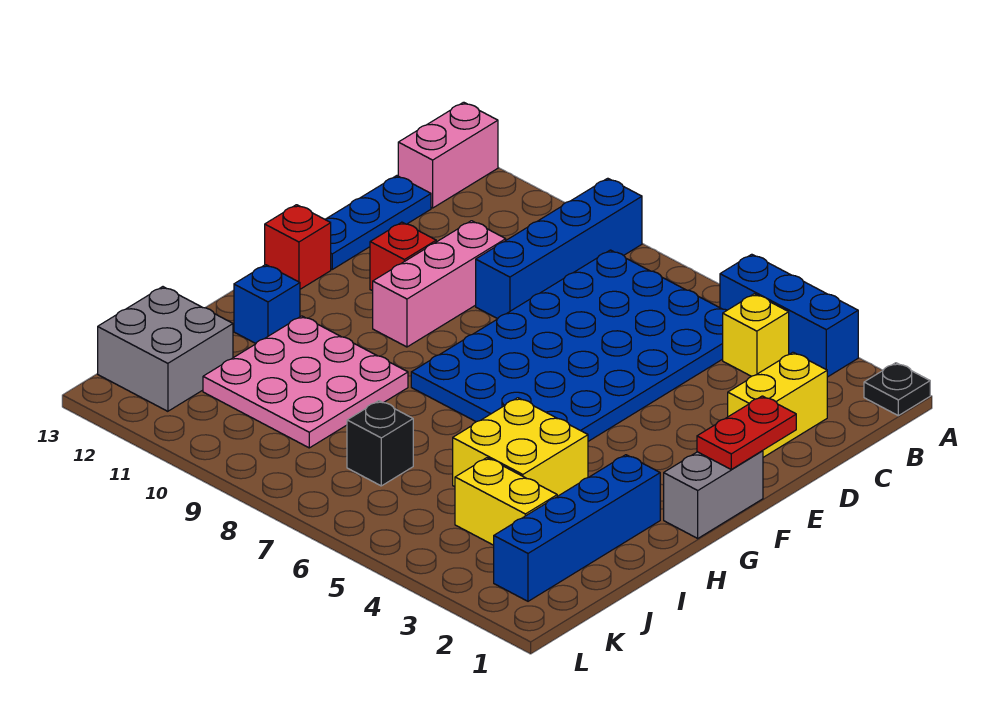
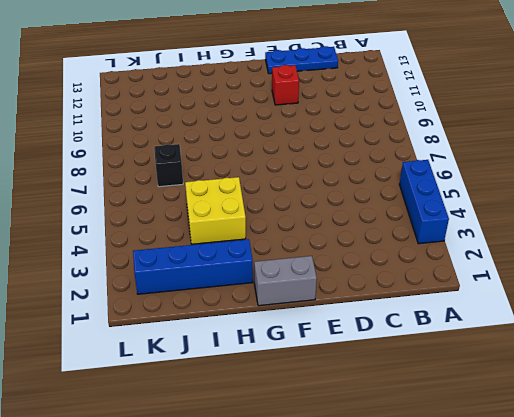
none -> black 1x1 plate [864,363,930,416]
none -> blue 1x4 brick [476,178,642,319]
none -> pink 1x2 brick [398,102,498,208]

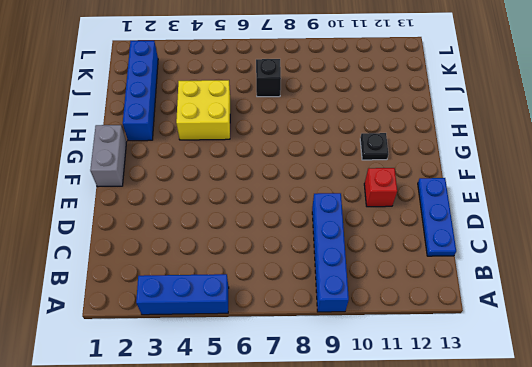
black 1x1 plate [360,133,388,160] -> black 1x1 plate moved to [864,363,930,416]
none -> pink 1x2 brick [398,102,498,208]
none -> yellow 1x1 brick [723,294,789,376]
none -> blue 4x6 plate [411,250,727,441]

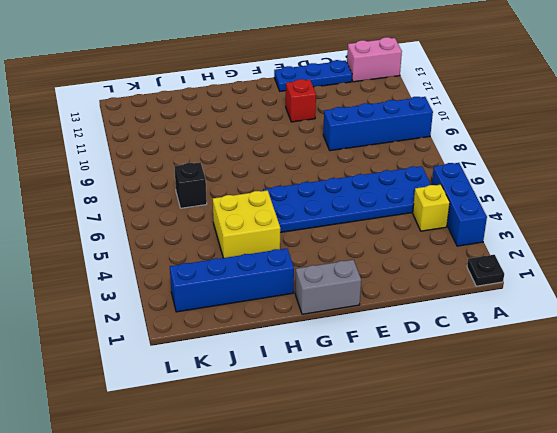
blue 2x6 plate [263,166,431,232] -> blue 4x6 plate [411,250,727,441]
none -> yellow 1x2 brick [728,352,827,457]
none -> pink 1x3 brick [373,221,506,347]
none -> red 1x1 brick [265,205,331,289]

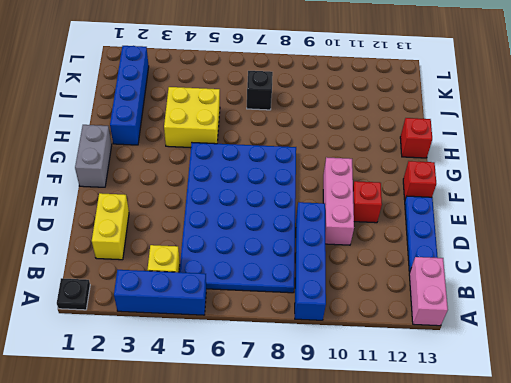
red 1x1 brick [400,118,432,158] -> none
none -> pink 3x3 plate [203,316,408,448]
none -> blue 1x1 brick [234,265,300,343]
none -> yellow 1x2 brick [455,458,557,545]

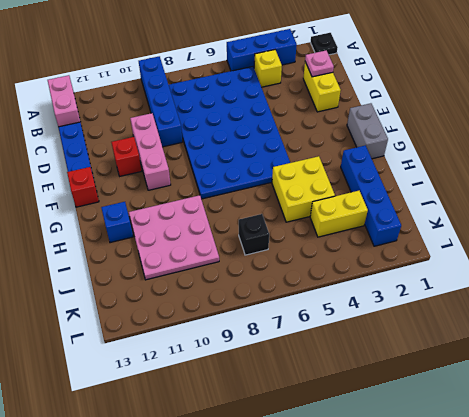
pink 1x1 plate [305,50,334,77] -> none
none -> grey 2x2 brick [98,287,233,411]
none -> red 1x2 plate [697,396,796,470]

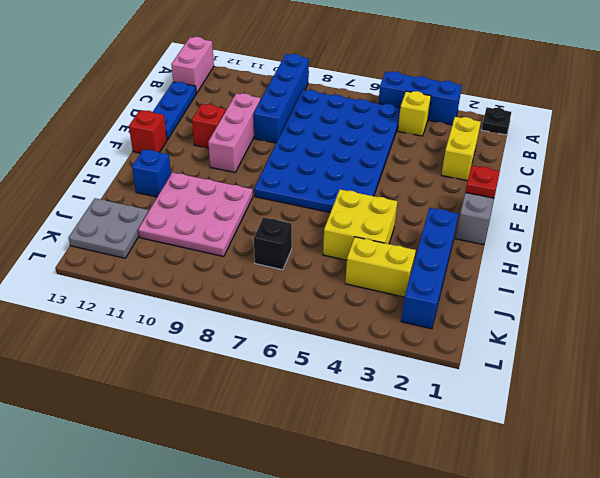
red 1x1 plate [465,166,500,198] -> red 1x2 plate [697,396,796,470]
grey 2x2 plate [69,198,149,258] -> grey 2x2 brick [98,287,233,411]

